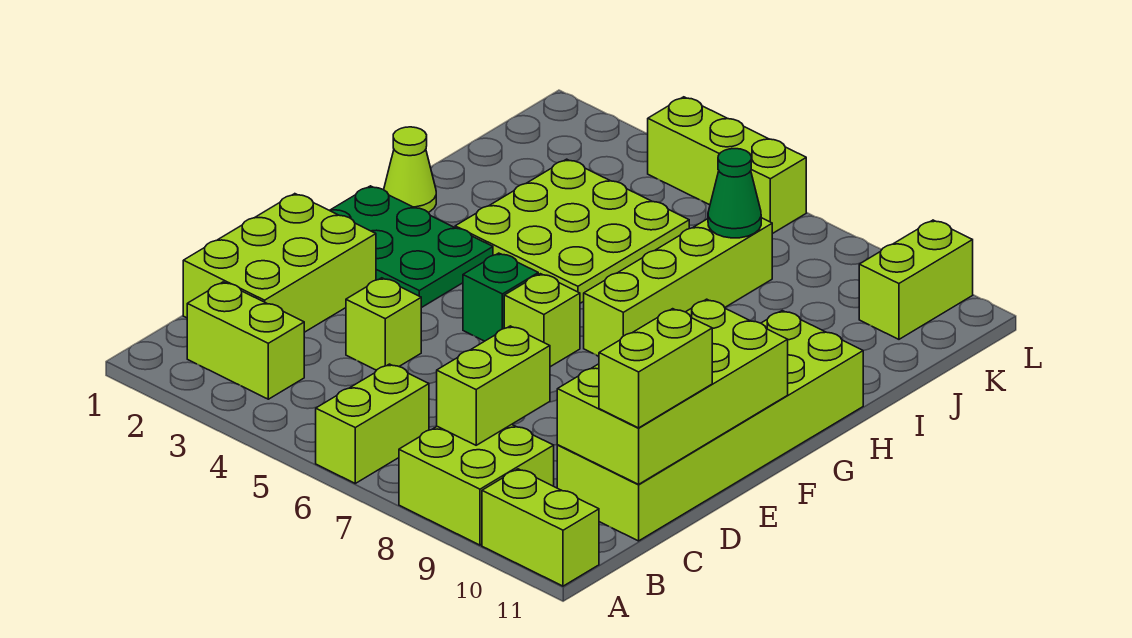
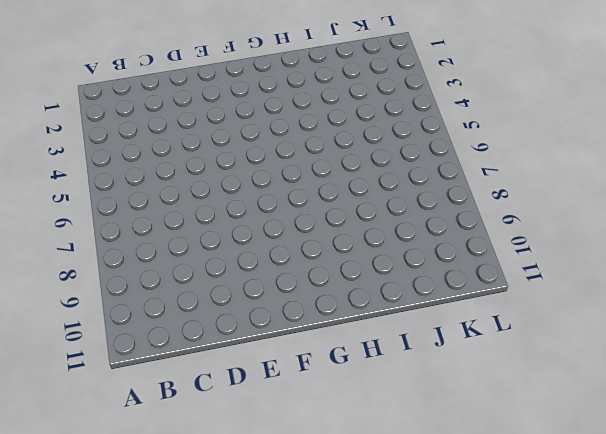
none -> lime 1x2 brick [316,364,429,483]
none -> lime 2x2 brick [399,424,554,545]
none -> lime 1x2 brick [482,469,599,586]

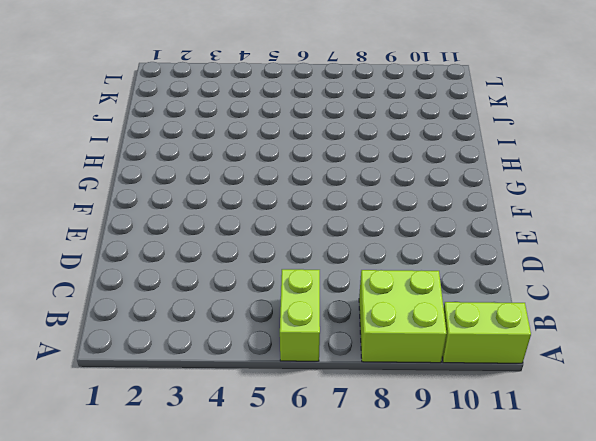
none -> lime 1x2 brick [187,282,304,399]
none -> lime 2x3 brick [183,194,376,332]
none -> lime 2x6 brick [557,311,863,541]

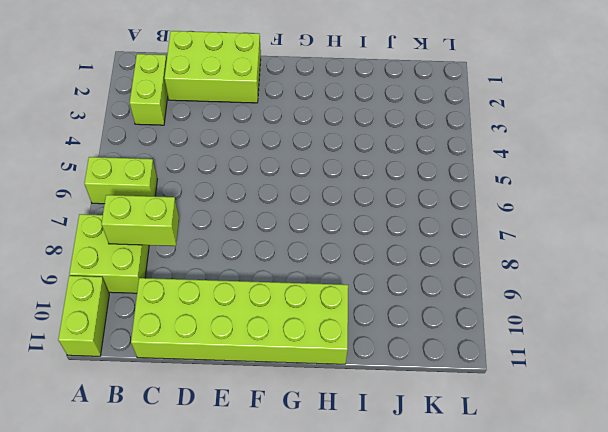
none -> lime 1x1 brick [346,278,421,370]
none -> green 2x3 plate [330,186,493,308]
none -> green 1x1 brick [463,253,538,341]

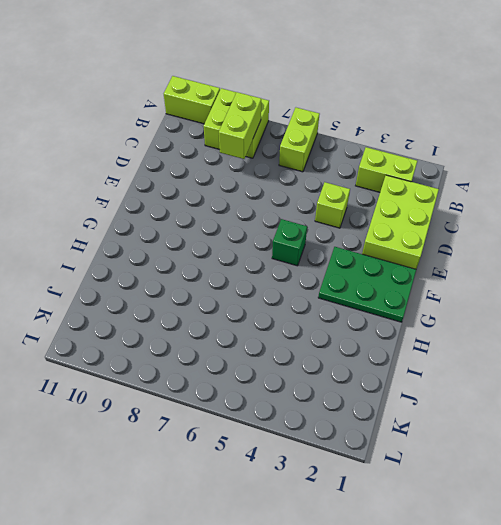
none -> lime 2x6 brick [557,311,863,541]
none -> lime 1x1 brick [504,274,580,367]
none -> lime 1x4 brick [584,218,772,356]

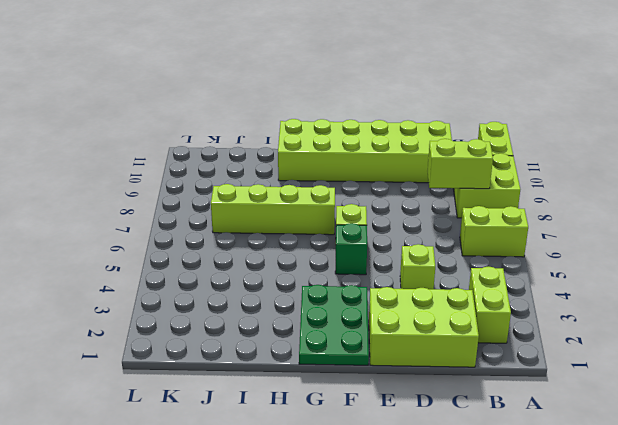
none -> lime 1x1 cone [384,127,436,212]
none -> lime 3x3 plate [455,159,689,303]
none -> lime 1x2 brick [859,220,973,339]

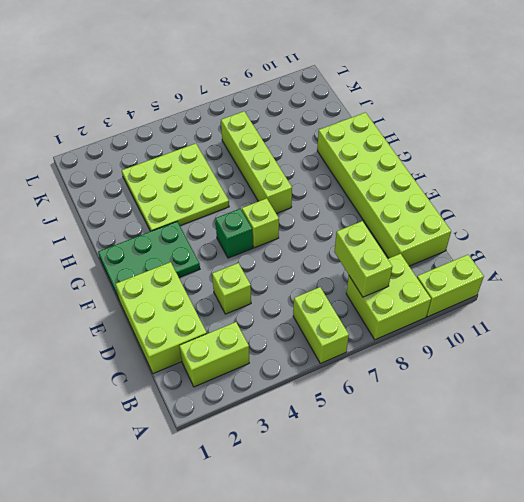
none -> lime 1x1 cone [384,127,436,212]
none -> lime 1x2 brick [859,220,973,339]
none -> lime 1x3 brick [648,97,806,234]

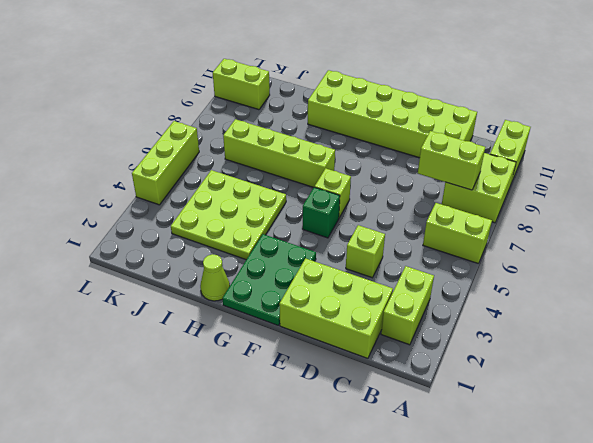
none -> lime 2x4 brick [557,299,788,484]
none -> green 1x1 cone [708,149,761,238]
none -> lime 1x2 brick [599,309,712,428]

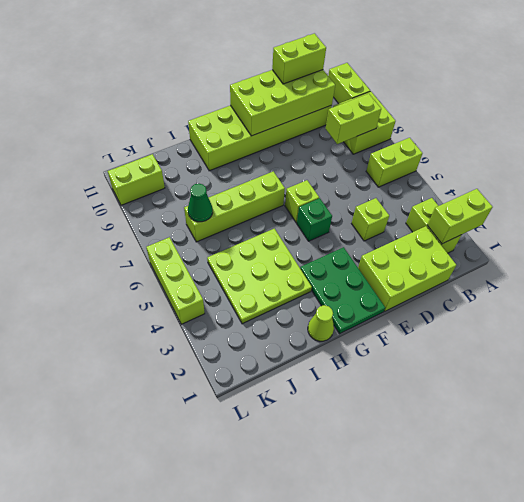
lime 1x2 brick [427,189,493,244] -> none

